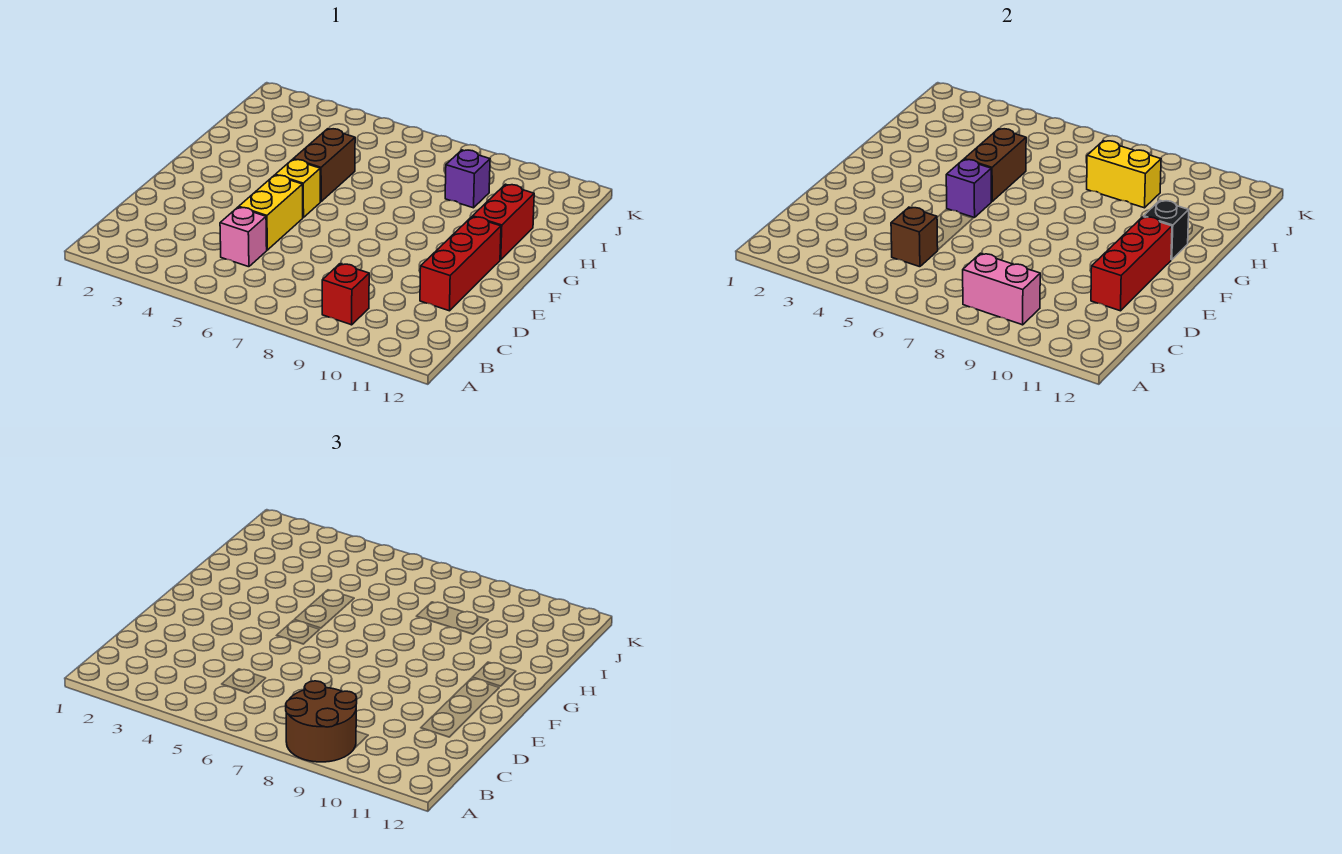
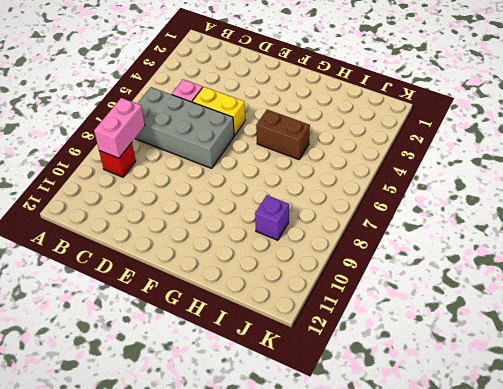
grey 2x4 brick [135,87,234,168] -> none
none -> red 1x3 brick [420,217,501,311]
none -> yellow 1x1 brick [275,160,320,218]
none -> red 1x2 brick [473,184,534,260]

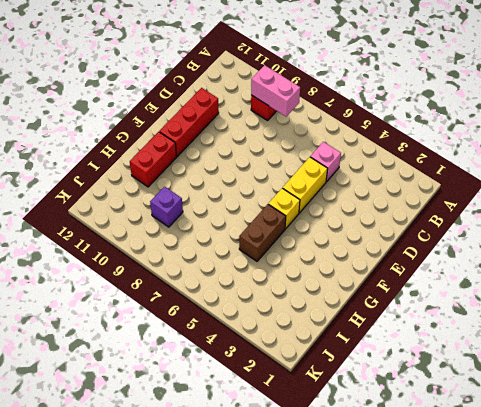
none -> brown 1x1 brick [891,207,938,267]
none -> red 1x3 brick [1091,217,1172,311]
none -> purple 1x1 brick [946,160,991,218]

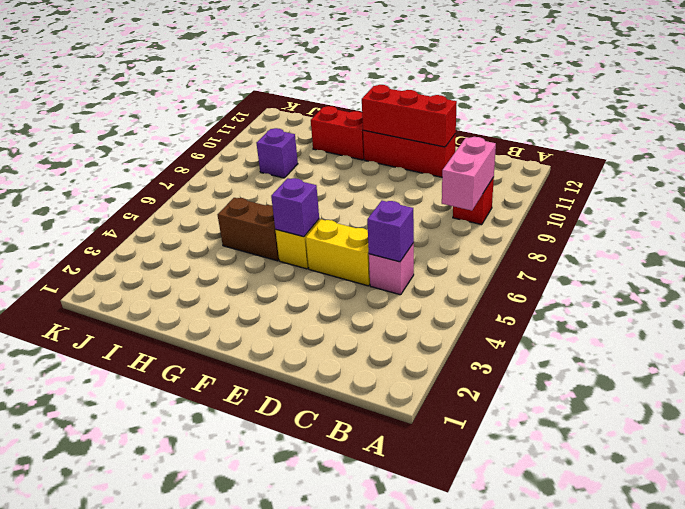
purple 1x1 brick [367,201,414,262] -> brown 1x1 brick [891,207,938,267]
none -> brown 1x2 brick [964,129,1026,202]
none -> black 1x1 brick [1144,200,1189,260]
none -> yellow 1x2 brick [1087,141,1161,208]

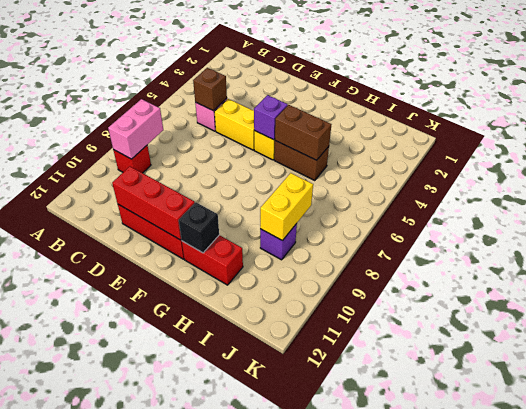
none -> brown 2x2 round brick [286,681,357,762]

